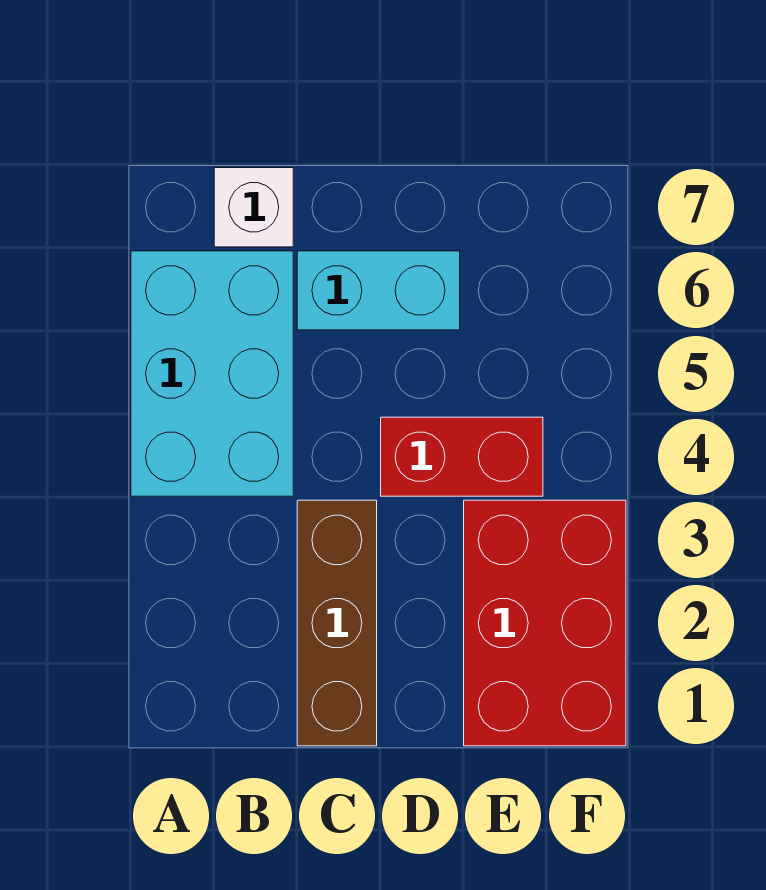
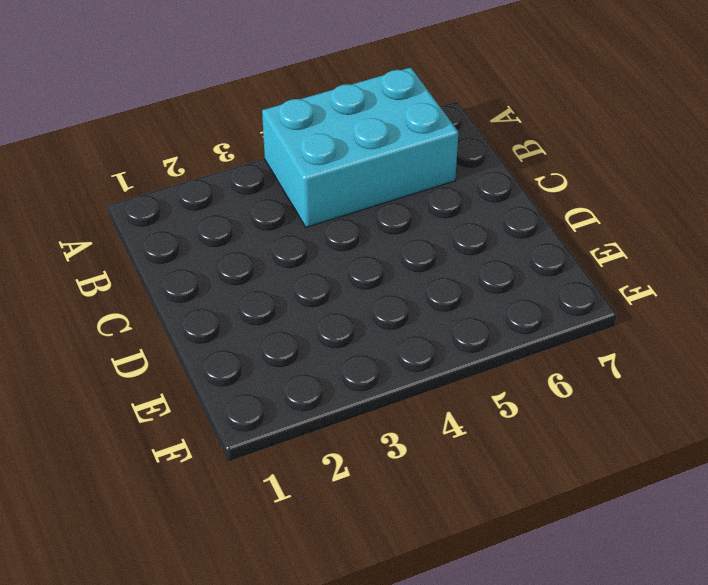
none -> white 1x1 brick [214,168,293,247]
none -> brown 1x3 brick [297,500,377,746]

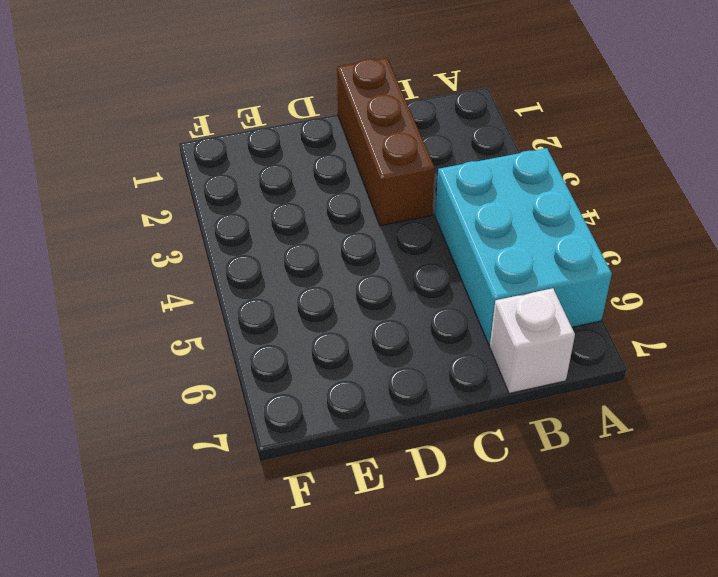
none -> cyan 1x2 brick [297,251,460,330]
none -> red 1x2 brick [381,417,543,496]

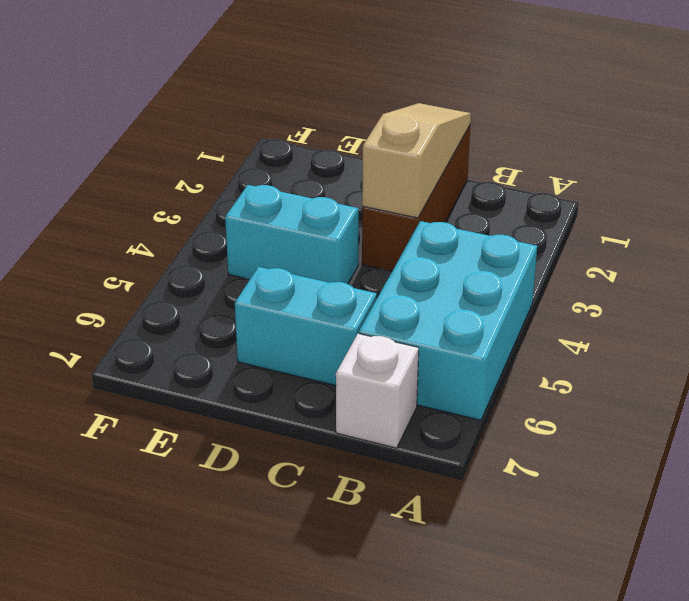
tan 1x3 slope [362,103,471,218] -> none
cyan 1x2 brick [225,185,359,284] -> red 1x2 brick [381,417,543,496]
none -> red 2x3 brick [464,500,626,746]

